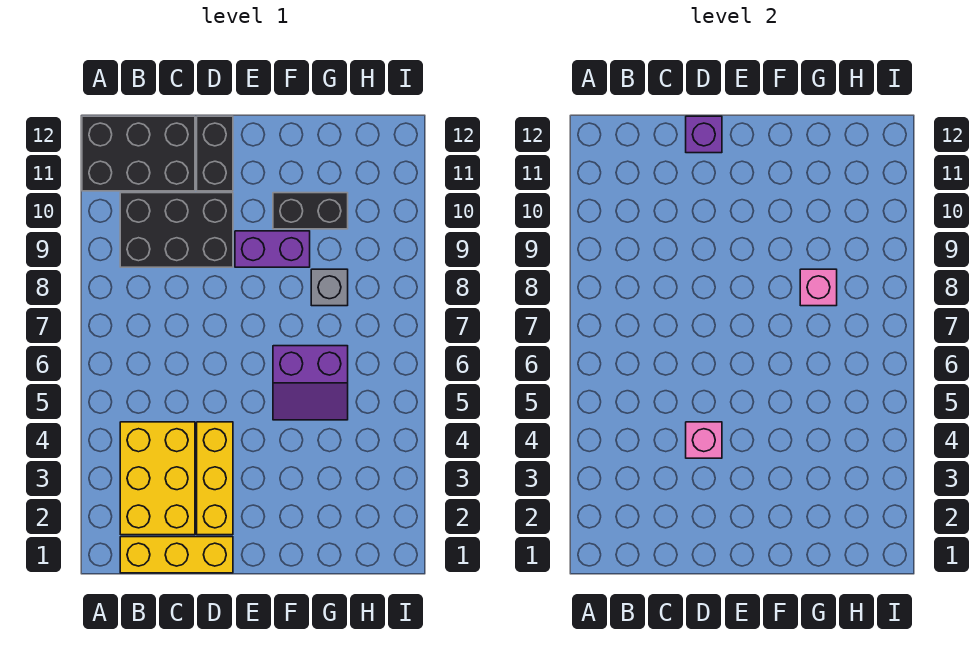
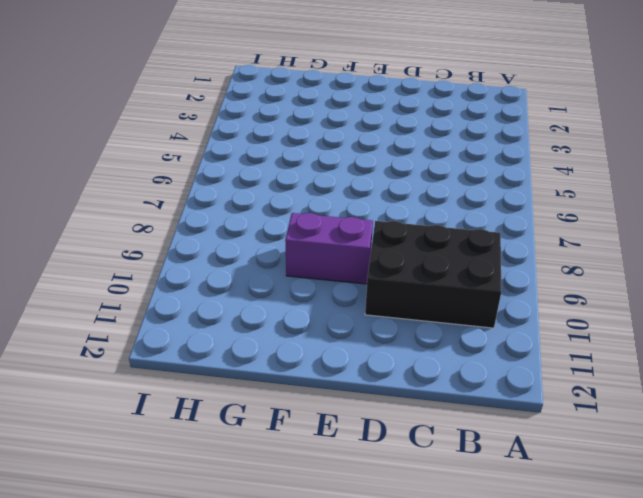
none -> black 2x3 brick [82,116,195,191]
none -> yellow 1x3 brick [120,537,233,573]
none -> yellow 2x3 brick [120,422,195,535]

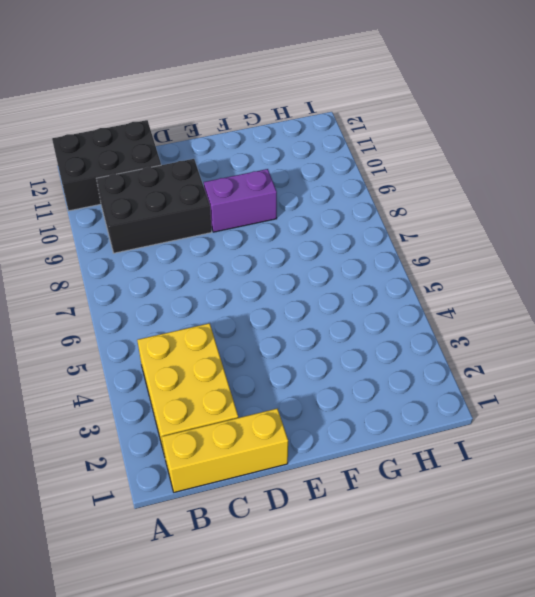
none -> yellow 1x3 brick [197,422,233,535]
none -> black 1x2 brick [197,116,233,191]
none -> purple 2x2 slope [273,346,348,420]

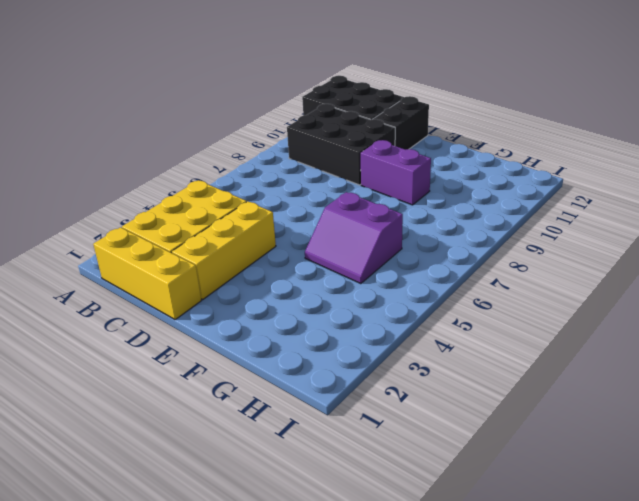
none -> black 1x2 brick [273,193,348,229]
none -> grey 1x1 brick [311,269,348,306]
none -> pink 1x1 brick [686,422,722,458]

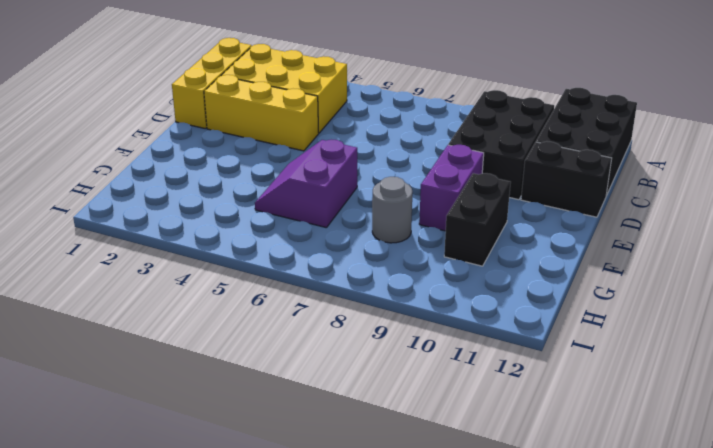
grey 1x1 round brick [372,177,412,243] -> grey 1x1 brick [311,269,348,306]
none -> pink 1x1 brick [686,422,722,458]
none -> purple 1x1 brick [686,116,722,153]
none -> pink 1x1 brick [800,269,837,306]

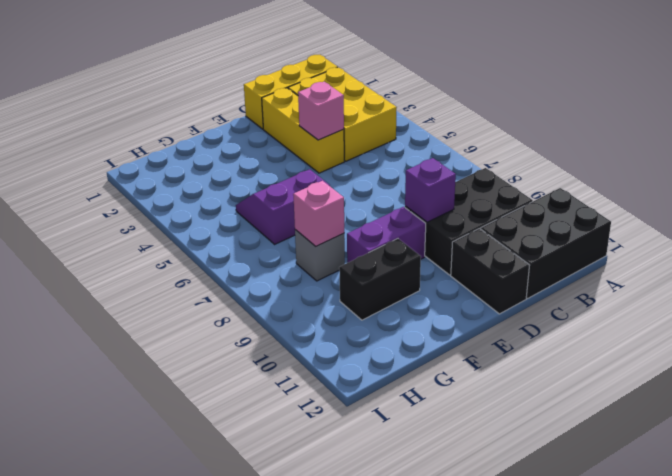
purple 1x1 brick [405,158,456,222] -> purple 1x1 brick moved to [686,116,722,153]

